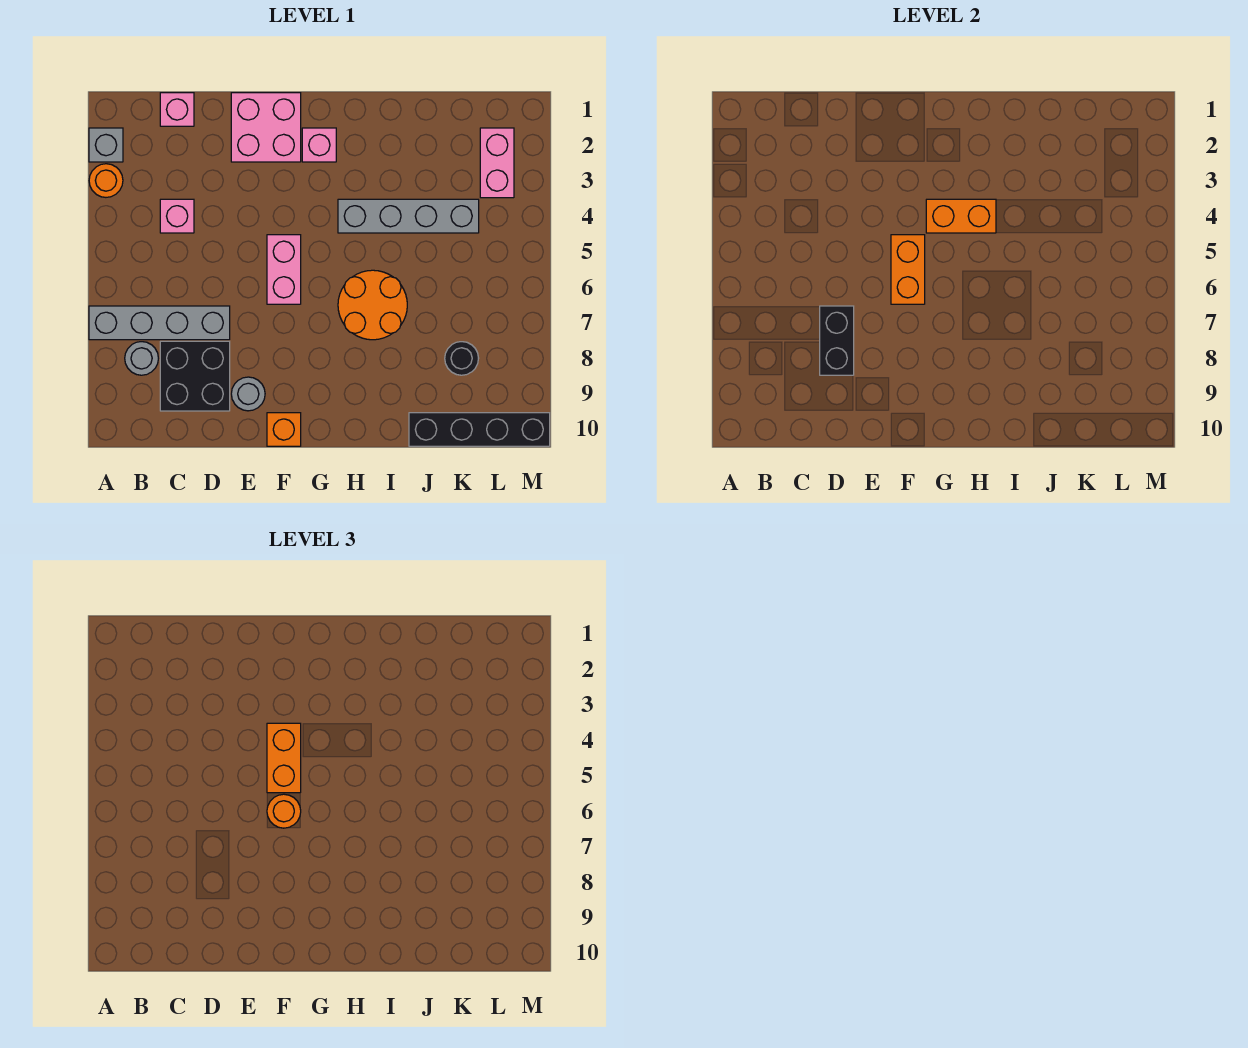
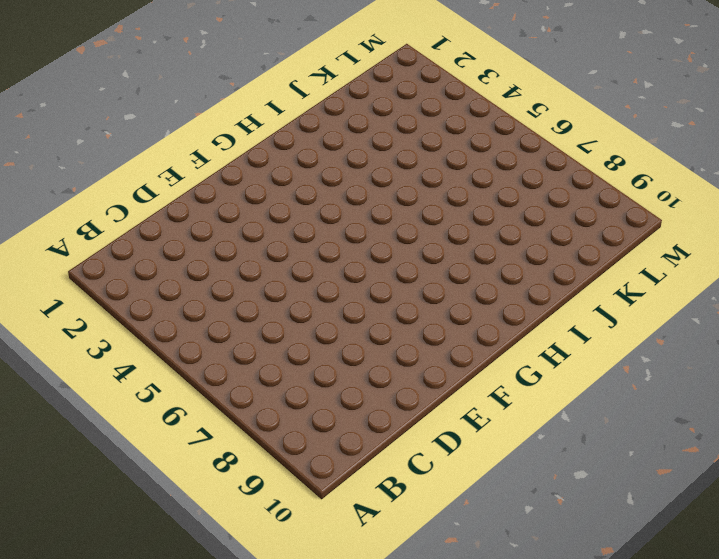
none -> grey 1x1 brick [89,128,123,162]
none -> orange 1x1 round brick [89,164,123,197]
none -> grey 1x4 brick [89,306,230,340]

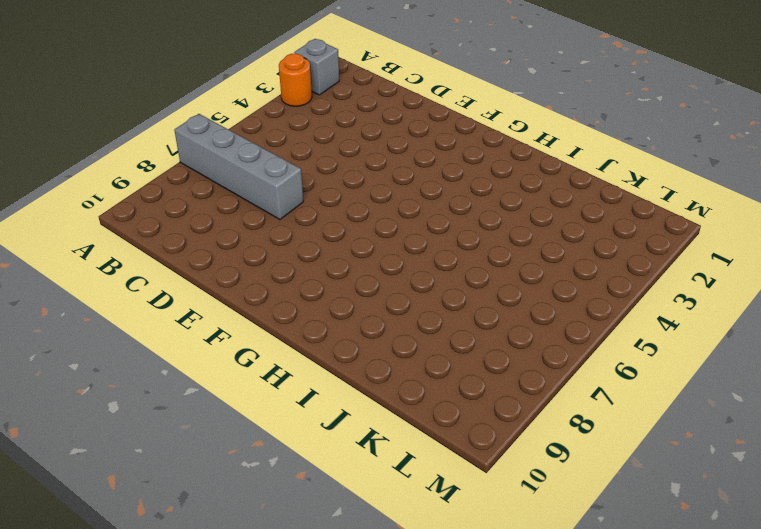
none -> grey 1x1 round brick [125,342,158,375]
none -> pink 1x1 brick [160,93,194,126]
none -> pink 1x1 brick [160,199,194,233]

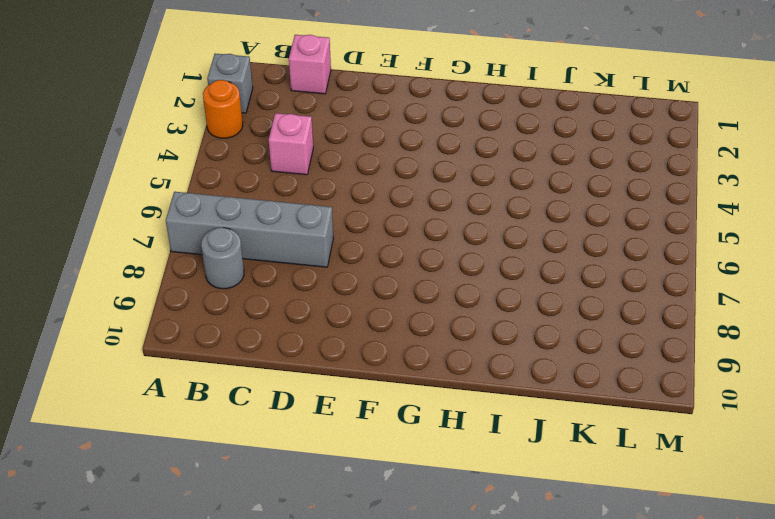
none -> black 2x2 brick [160,341,230,411]
none -> pink 2x2 brick [231,93,301,162]
none -> grey 1x1 round brick [231,377,265,411]

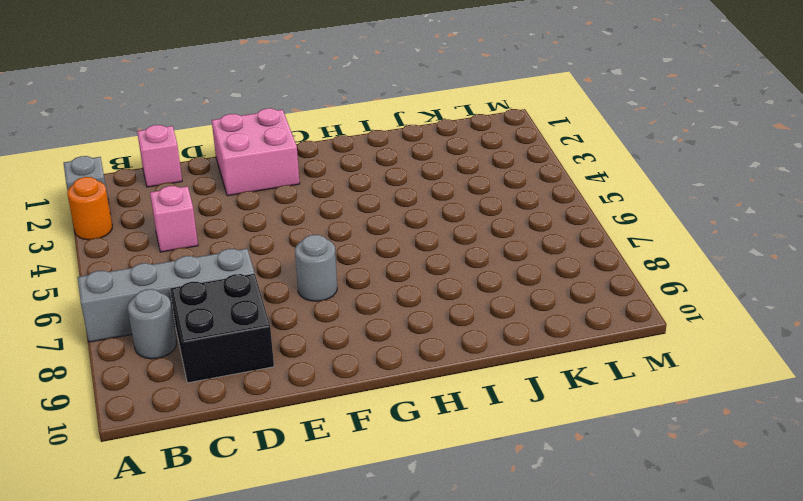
grey 1x1 round brick [295,235,337,301] -> grey 1x1 round brick moved to [231,377,265,411]
none -> pink 1x2 brick [267,235,301,304]
none -> orange 1x1 brick [267,413,301,446]
none -> pink 1x1 brick [302,128,336,162]

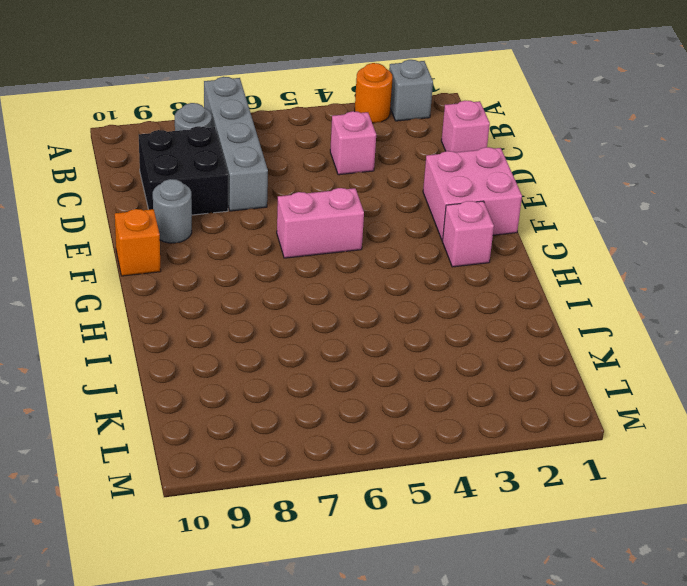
none -> grey 1x4 brick [338,199,479,233]
none -> orange 2x2 round brick [338,270,407,340]
none -> black 1x4 brick [409,413,550,446]

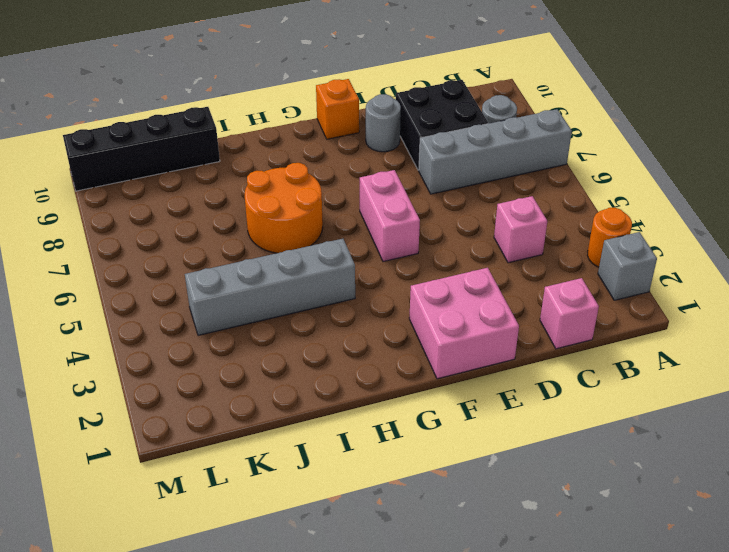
none -> pink 1x1 brick [302,128,336,162]
none -> black 1x1 round brick [445,342,479,375]
none -> pink 1x2 brick [480,128,514,198]

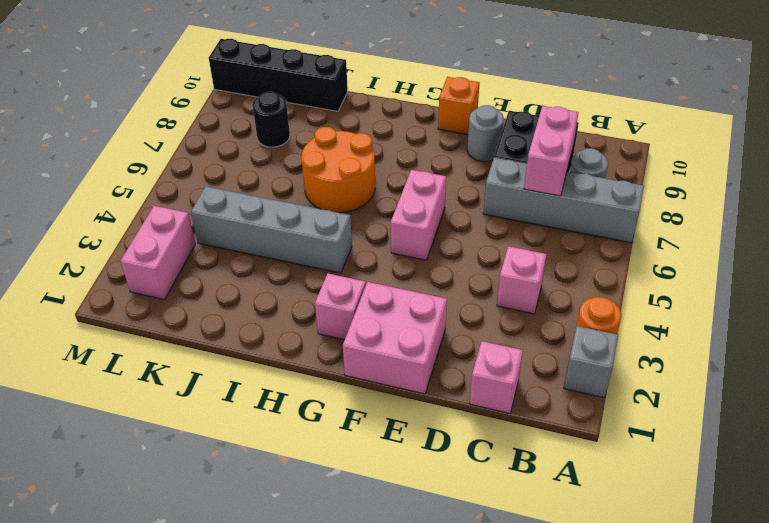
pink 1x2 brick [524,106,579,196] -> none
none -> black 1x2 brick [820,306,854,375]
none -> orange 1x2 brick [891,235,925,304]
none -> orange 1x2 brick [926,199,996,233]

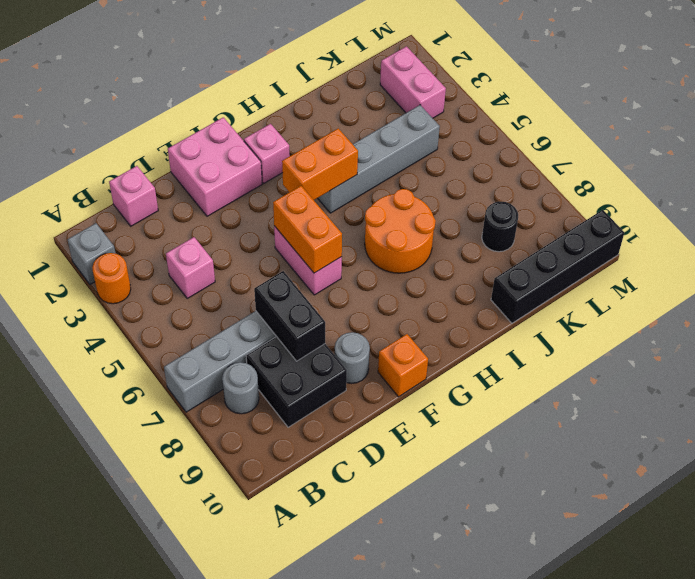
none -> orange 1x2 brick [267,723,301,793]
none -> orange 1x1 round brick [267,794,301,828]

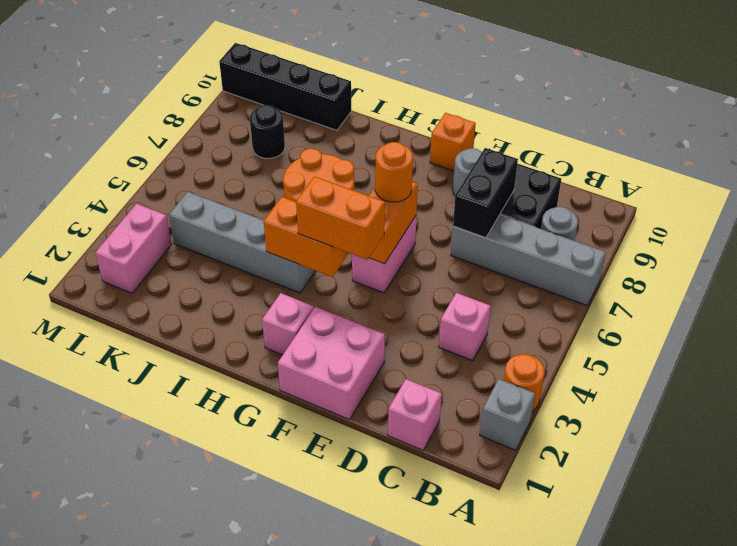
orange 1x2 brick [296,176,385,259] -> orange 1x2 brick turned to [267,723,301,793]

